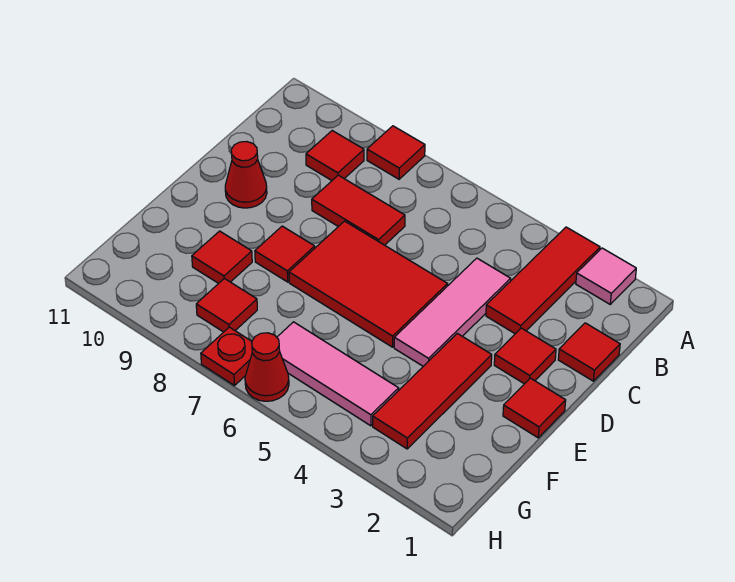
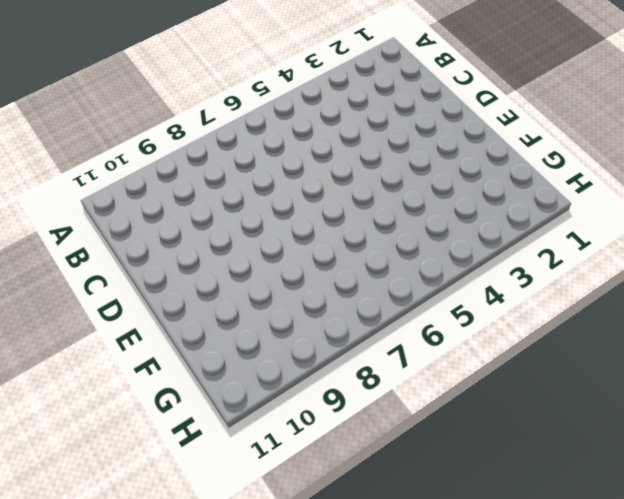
none -> pink 1x1 tile [576,248,636,304]
none -> red 1x3 tile [486,227,600,334]
none -> red 1x1 tile [367,126,425,179]

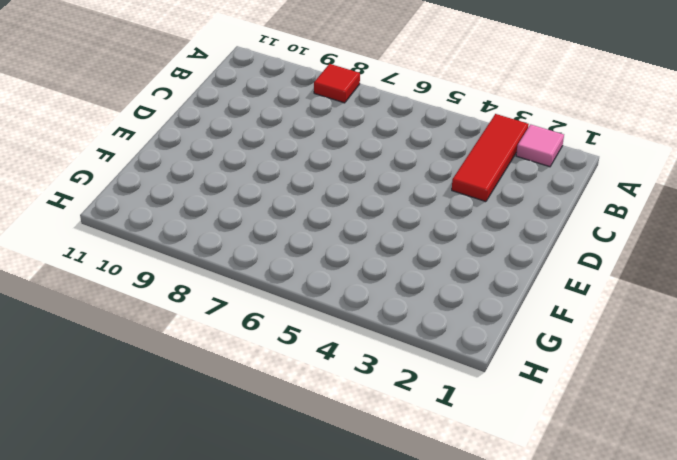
none -> red 1x1 tile [306,131,364,180]
none -> red 1x1 tile [558,323,620,381]
none -> pink 1x3 tile [394,258,511,366]

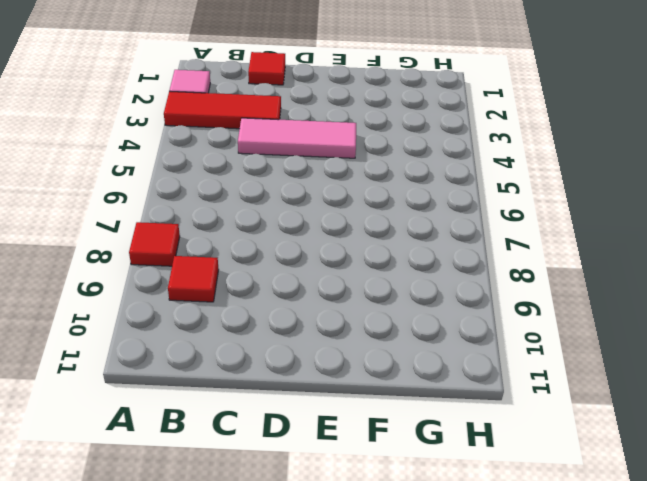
none -> red 1x2 tile [312,175,405,245]
none -> red 1x1 tile [494,328,556,384]
none -> red 2x3 tile [289,221,448,347]

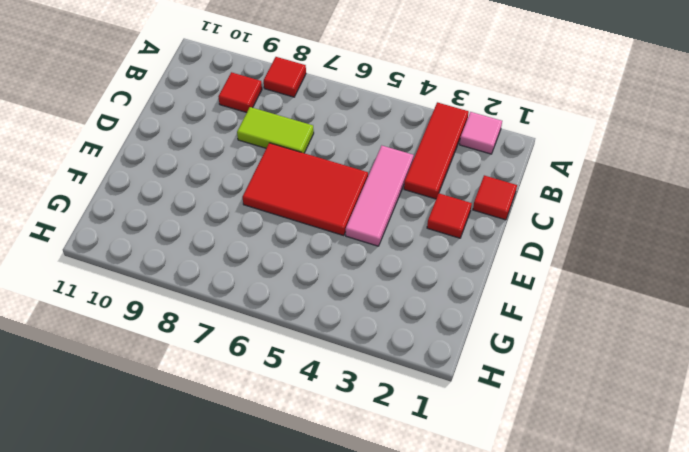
lime 1x2 tile [237,107,314,153] -> red 1x2 tile [312,175,405,245]
none -> red 1x1 cone [225,142,267,208]
none -> red 1x1 tile [503,378,566,438]
none -> red 1x3 tile [373,333,492,449]

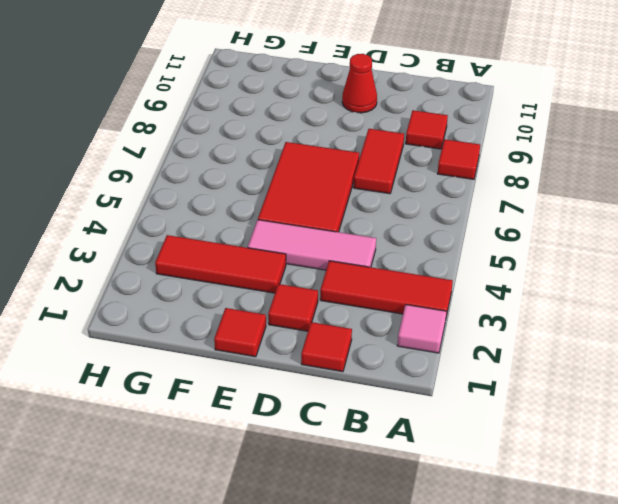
none -> red 1x1 tile [255,226,315,282]
none -> red 1x1 tile [192,231,252,283]
none -> pink 1x3 tile [277,322,399,426]

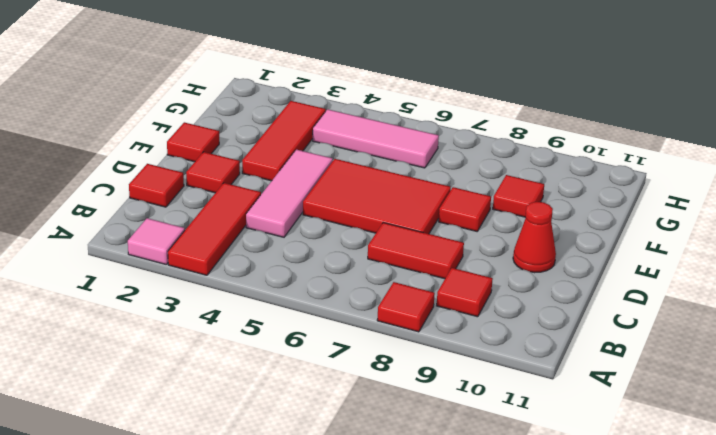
none -> red 1x1 tile [196,278,257,332]
none -> red 1x1 cone [245,333,289,401]
none -> red 1x1 plate [201,327,252,386]

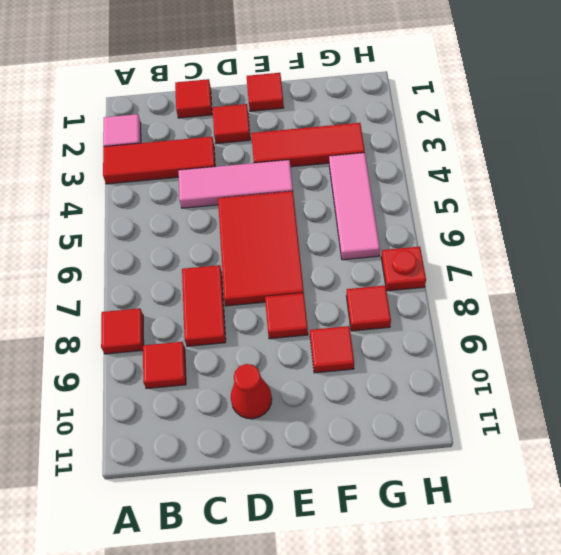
none -> red 1x1 cone [245,333,289,401]

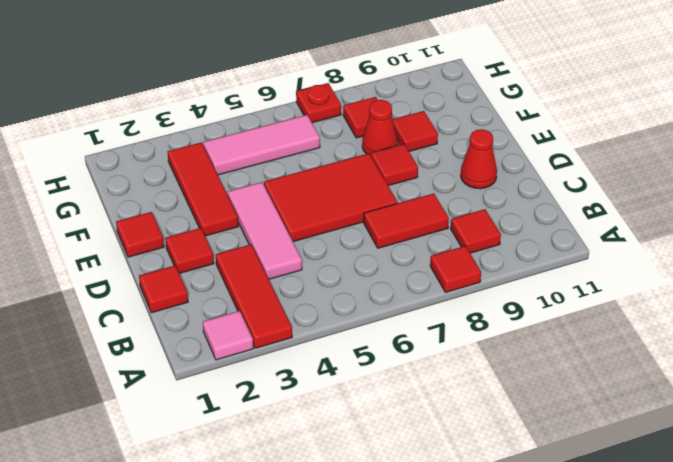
red 1x1 cone [362,100,398,155] -> red 1x1 cone moved to [245,333,289,401]

